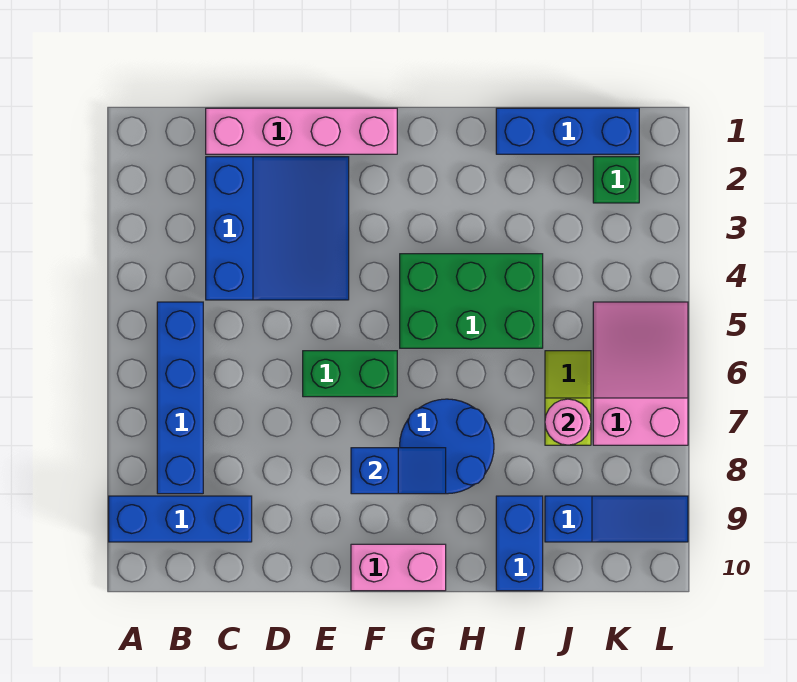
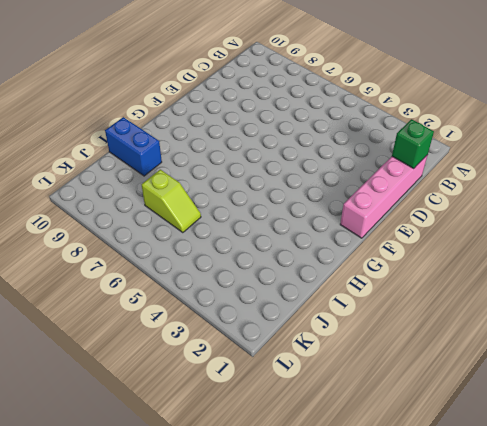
green 1x1 brick [392,119,434,169] -> green 1x1 brick moved to [593,157,639,203]
none -> blue 1x3 brick [109,496,252,542]
none -> blue 1x4 brick [157,302,203,494]
none -> blue 3x3 slope [206,157,349,300]

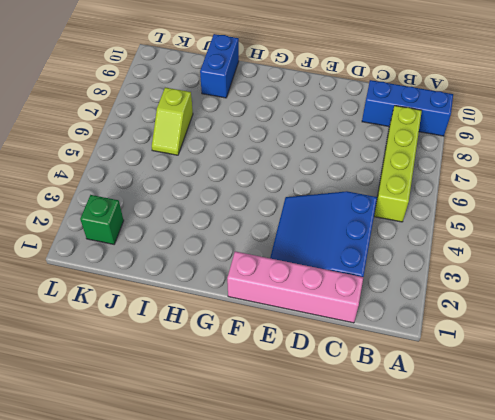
lime 1x4 brick [374,106,422,222] -> blue 1x4 brick [157,302,203,494]
none -> green 1x2 brick [303,351,397,397]
none -> pink 1x2 brick [351,544,446,591]
none -> green 2x3 brick [400,254,543,348]

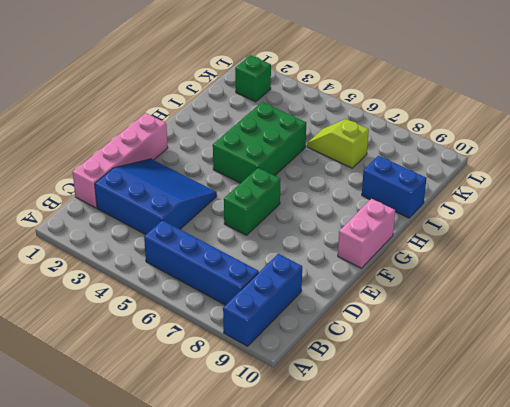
none -> blue 2x2 round brick [400,399,494,494]
none -> blue 1x3 brick [496,108,639,154]
none -> blue 1x3 slope [545,496,688,542]

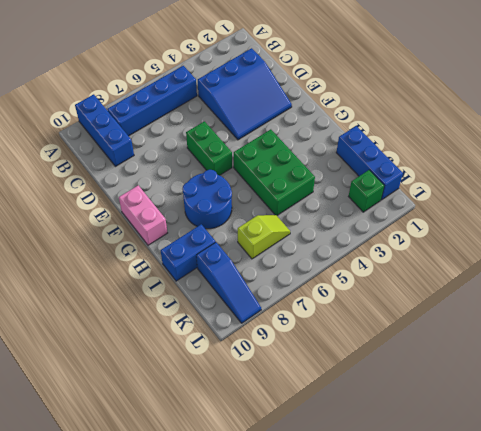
none -> pink 1x4 brick [206,108,397,154]
none -> pink 2x3 slope [593,302,688,445]
none -> blue 1x2 slope [351,448,446,494]

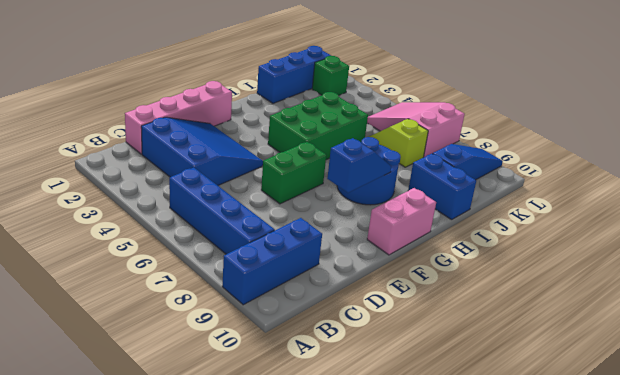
none -> pink 1x1 round brick [545,399,591,445]

